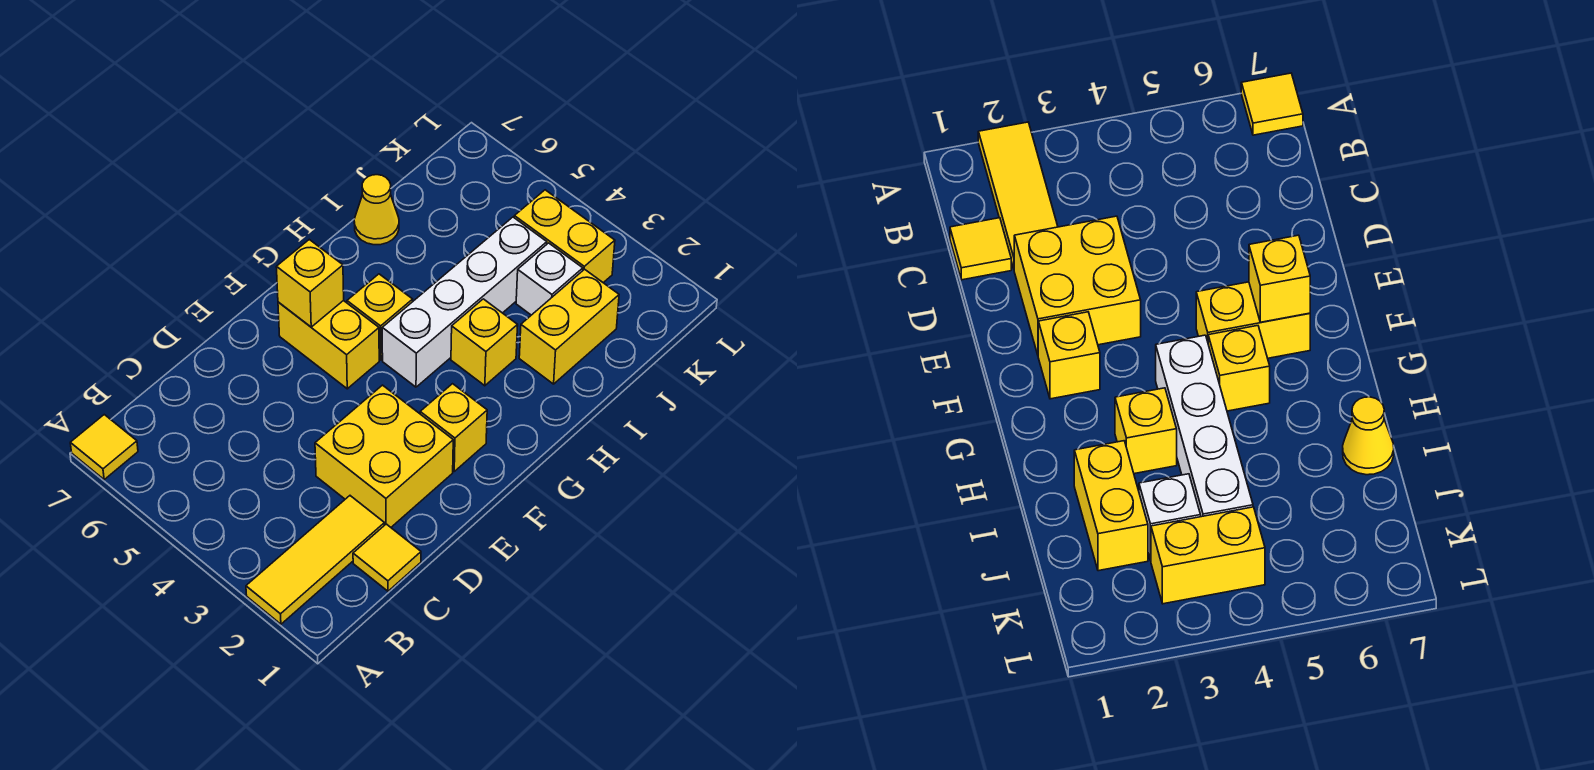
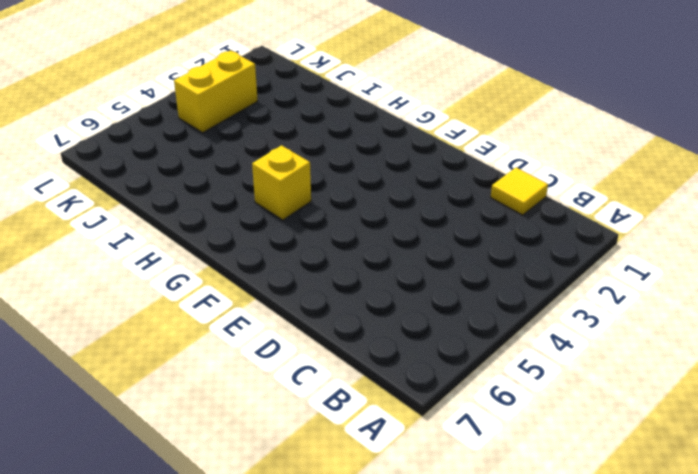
none -> yellow 1x3 tile [246,496,384,624]
none -> yellow 1x1 tile [70,415,138,480]
none -> yellow 2x2 brick [315,385,453,527]

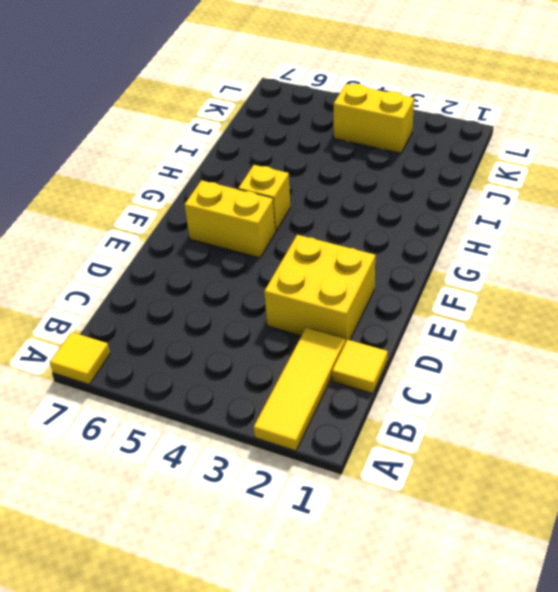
none -> yellow 1x1 brick [420,384,487,471]
none -> white 1x4 brick [382,217,547,387]
none -> yellow 1x1 brick [451,299,518,386]

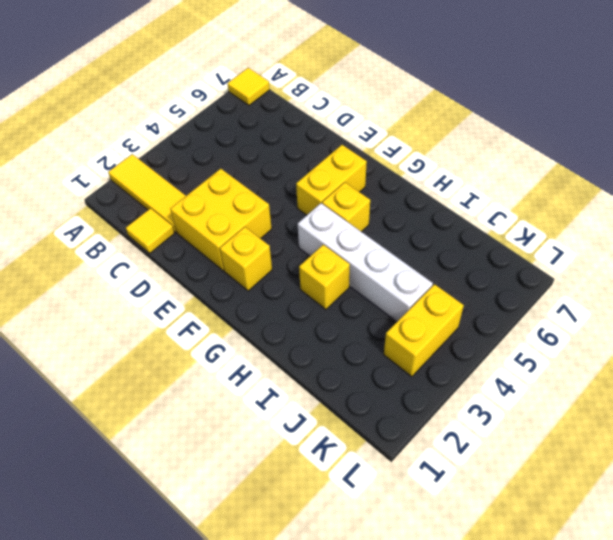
none -> yellow 1x2 brick [519,269,619,384]
none -> yellow 1x1 cone [354,175,399,245]
none -> white 1x1 brick [516,243,583,315]

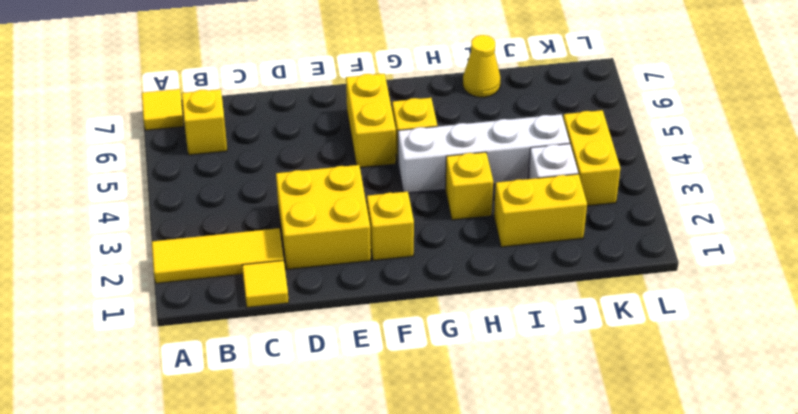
yellow 1x1 brick [182,89,227,155] -> yellow 1x1 brick moved to [276,240,344,327]

